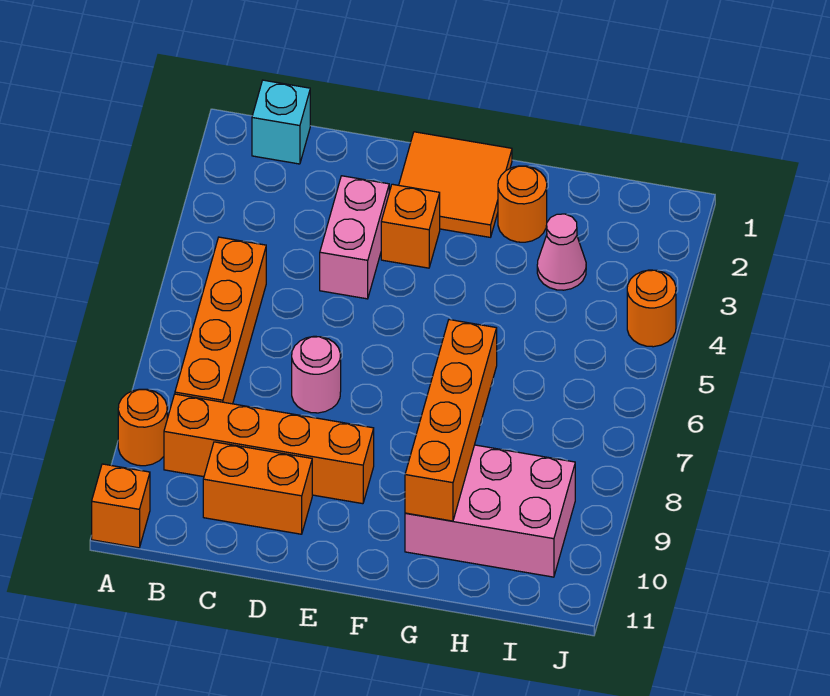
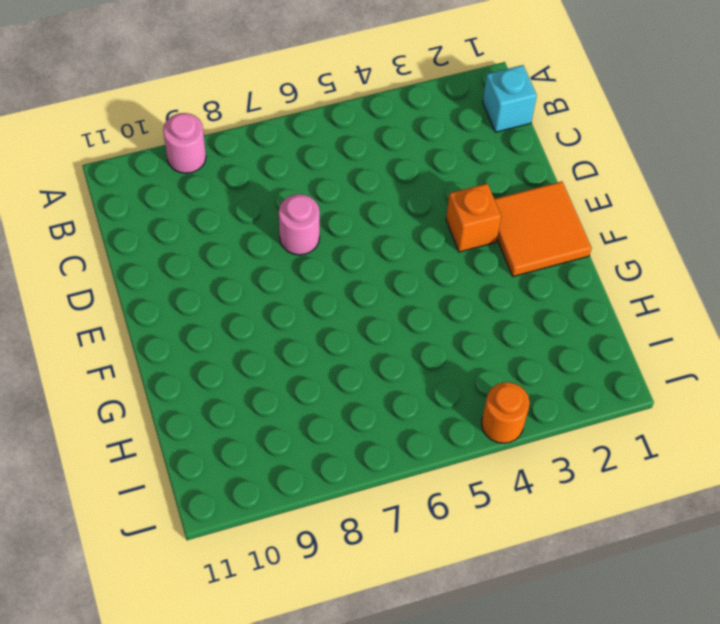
pink 1x1 round brick [163,113,206,173] -> orange 1x1 round brick [118,389,167,466]
none -> orange 1x1 brick [92,464,150,548]
none -> orange 1x4 brick [175,237,266,404]
none -> orange 1x4 brick [164,394,374,504]

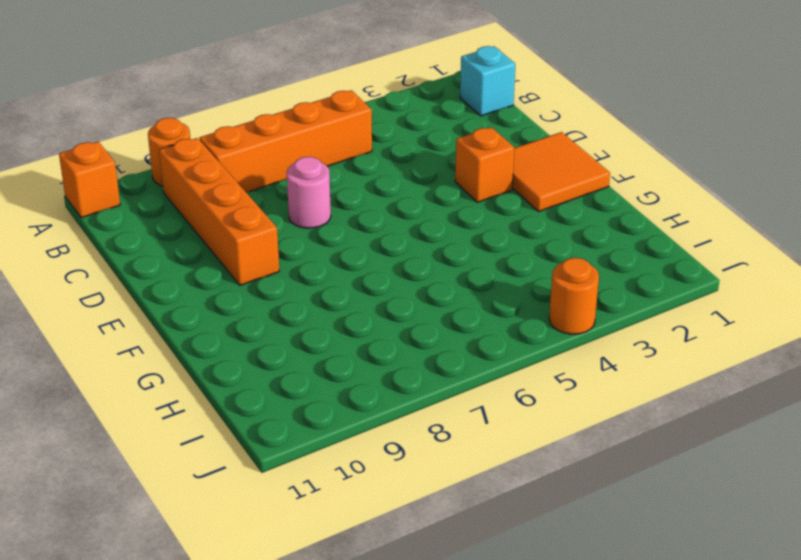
none -> orange 1x2 brick [203,442,312,534]
none -> pink 1x2 brick [320,176,389,299]
none -> orange 1x1 round brick [498,166,547,242]

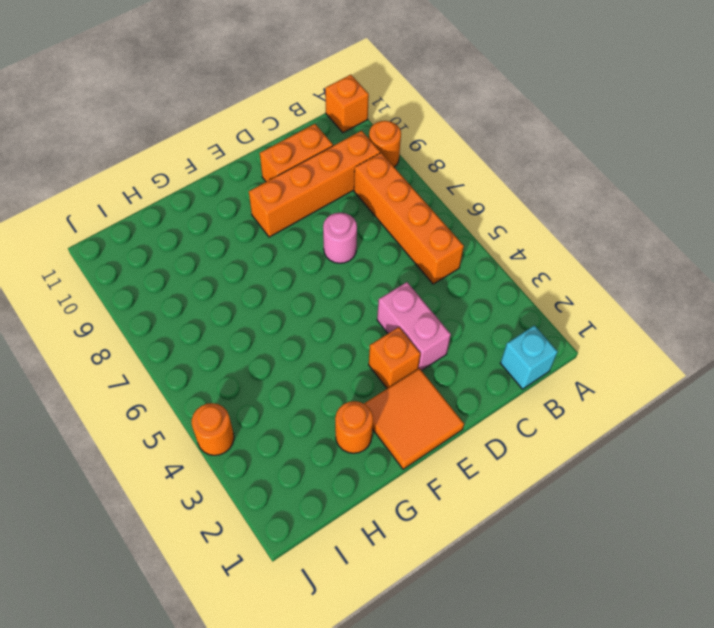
none -> pink 2x3 brick [405,445,575,577]
none -> pink 1x1 cone [537,214,586,290]
none -> orange 1x4 brick [405,320,497,521]

